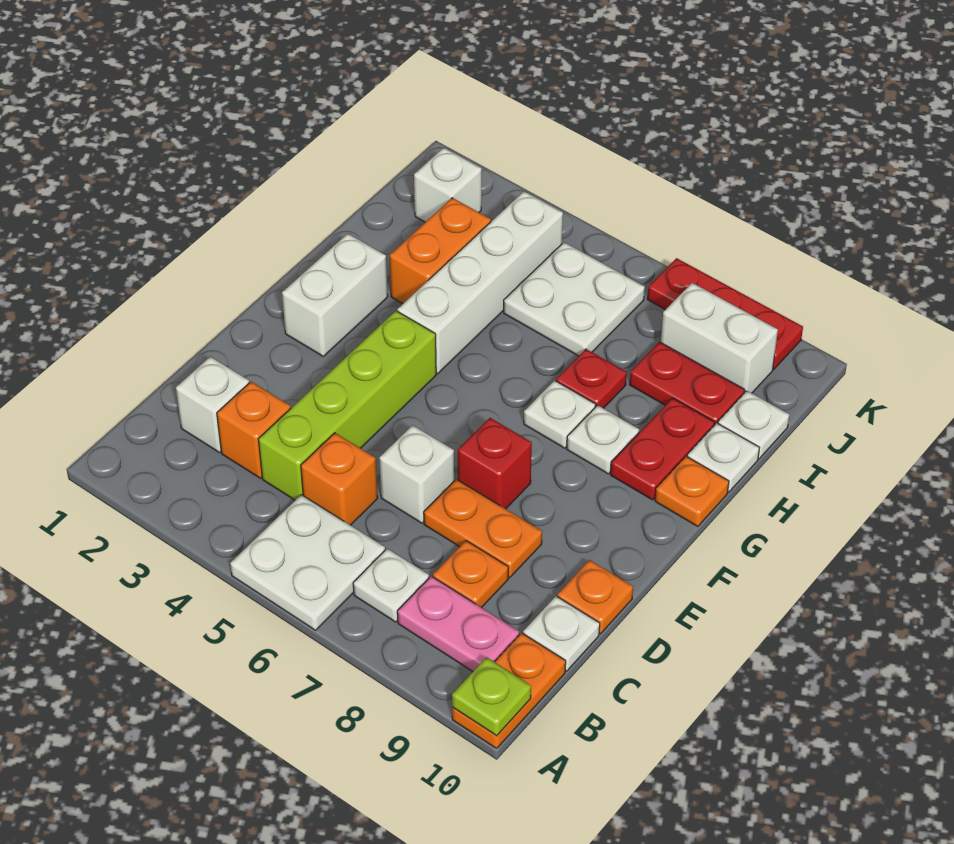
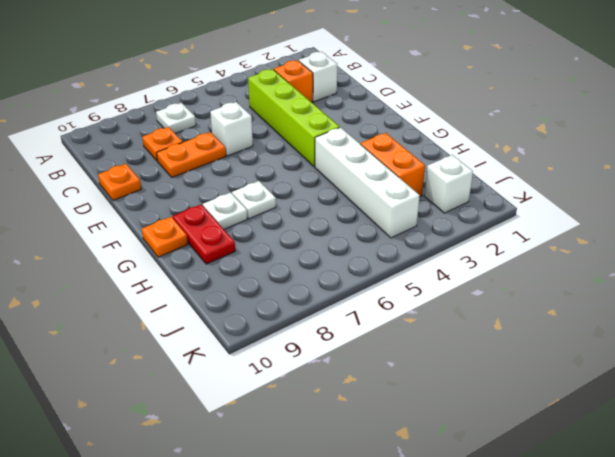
none -> white 2x2 plate [230,495,385,630]
none -> orange 1x2 plate [452,633,566,749]
none -> pink 1x2 plate [397,576,519,672]
none -> orange 1x1 brick [301,433,378,525]

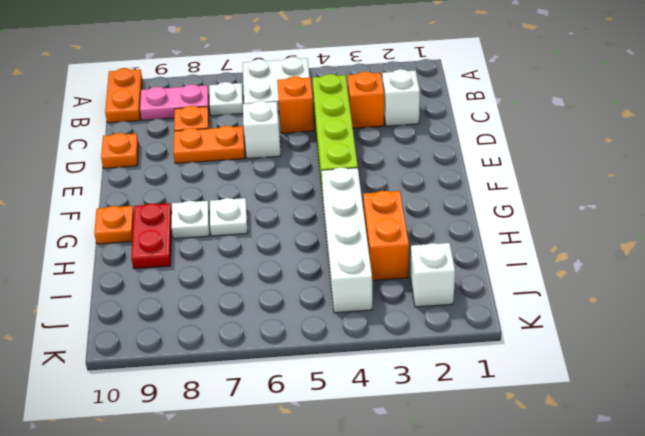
none -> white 1x1 plate [523,596,600,671]
none -> red 1x1 brick [458,418,532,509]
none -> white 1x2 brick [282,234,388,356]
none -> red 1x1 plate [556,349,627,408]

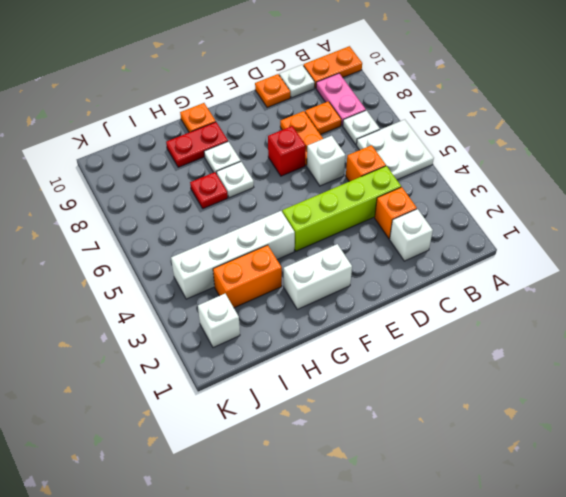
none -> white 1x1 plate [687,423,759,492]
none -> white 2x2 plate [504,242,645,356]
none -> red 1x2 plate [629,342,745,425]
none -> white 1x1 plate [718,391,789,459]

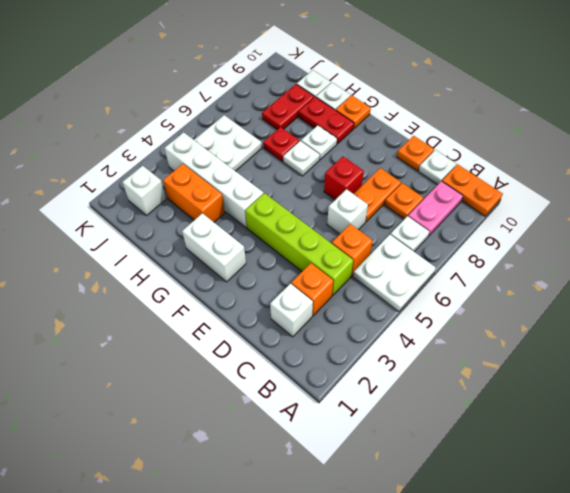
none -> white 1x2 brick [661,283,778,393]
none -> red 1x3 plate [647,258,803,369]
none -> lime 1x1 plate [452,657,531,736]

